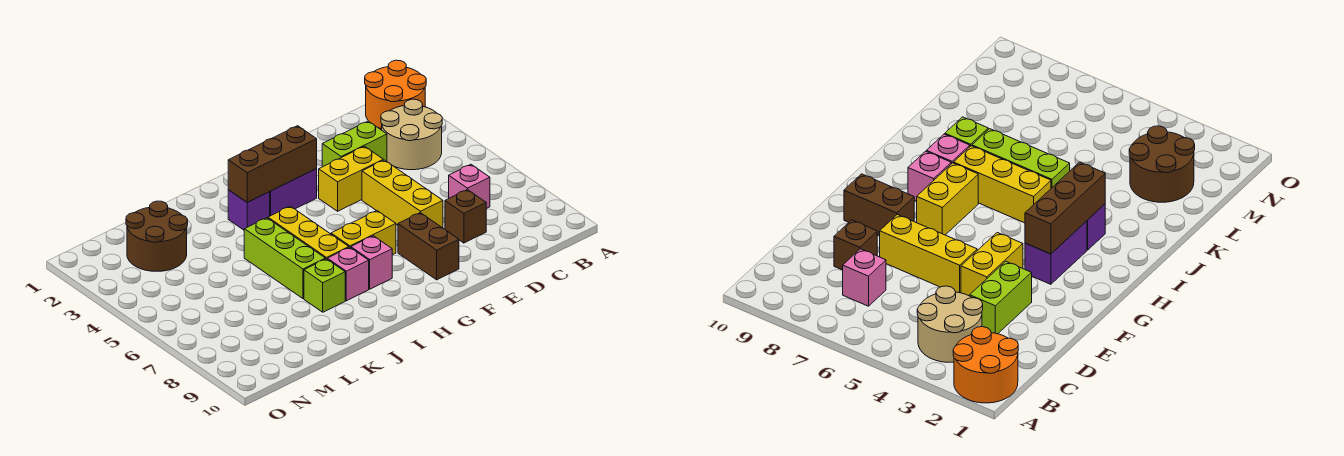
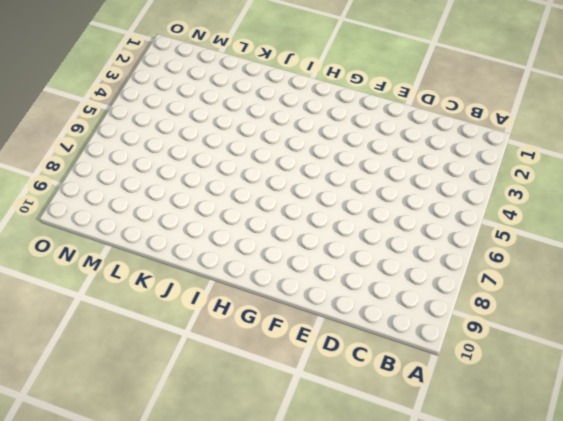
none -> orange 2x2 round brick [365,60,426,129]
none -> tan 2x2 round brick [381,99,442,170]
none -> pink 1x1 brick [449,164,490,209]

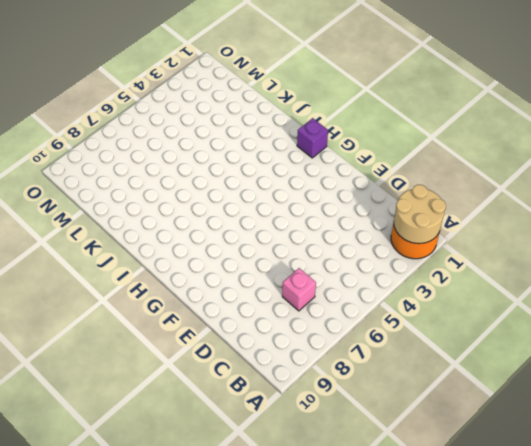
tan 2x2 round brick [394,185,446,244] -> tan 2x2 round brick moved to [381,99,442,170]
purple 1x1 brick [297,118,328,158] -> purple 1x1 brick moved to [228,190,270,230]
none -> lime 1x2 brick [322,121,387,167]
none -> brown 1x1 brick [445,190,486,243]
none -> yellow 1x2 brick [319,146,383,211]

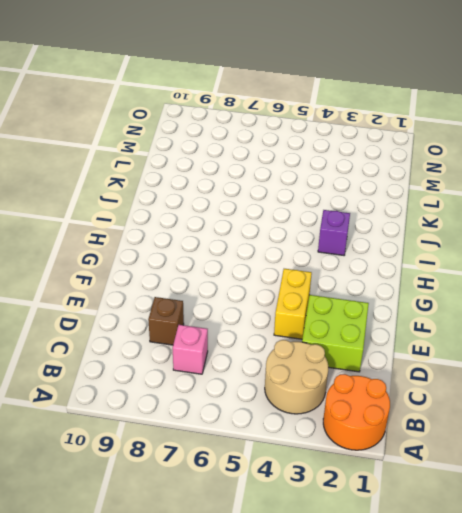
lime 2x2 brick [302,295,369,372] -> lime 1x2 brick [322,121,387,167]
none -> yellow 1x3 brick [362,160,443,228]
none -> brown 1x2 brick [398,213,459,280]
none -> purple 1x2 brick [270,169,317,216]

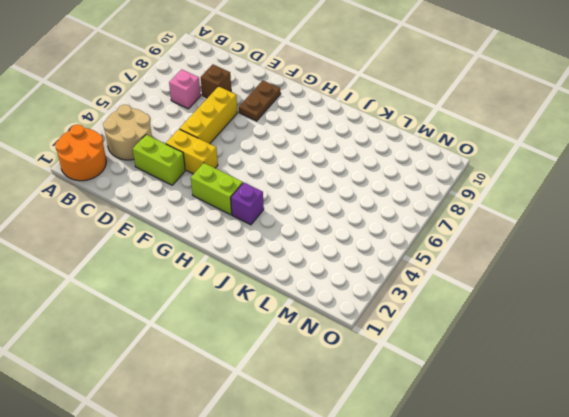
brown 1x2 plate [239,80,281,121] -> brown 1x2 brick [398,213,459,280]
lime 1x2 brick [191,163,243,215] -> purple 1x2 brick [270,169,317,216]
none -> yellow 1x2 brick [331,211,396,255]
none -> pink 1x1 brick [351,236,392,289]
none -> yellow 1x3 brick [268,206,349,259]

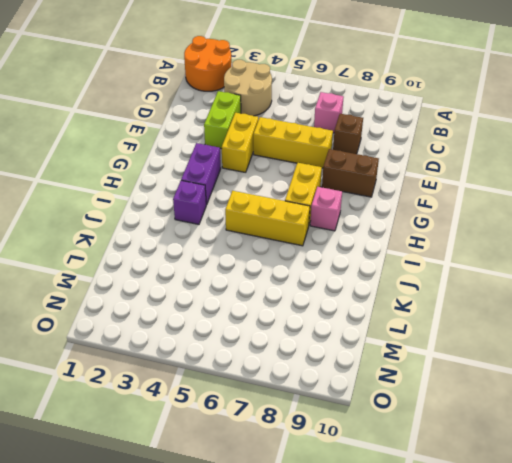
none -> pink 1x1 brick [327,247,369,301]
none -> lime 1x3 brick [244,218,325,299]
none -> lime 1x1 brick [304,259,345,312]

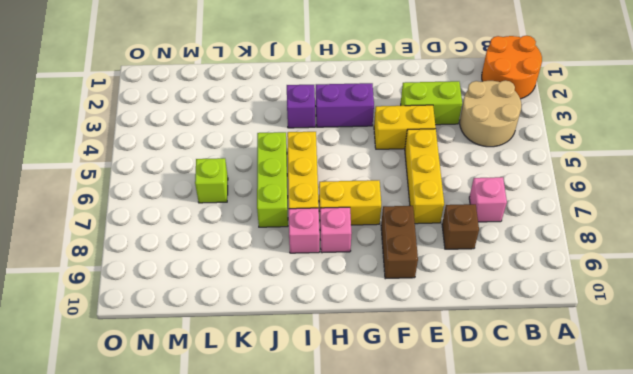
lime 1x1 brick [195,158,228,203] -> lime 1x1 brick moved to [304,259,345,312]
none -> brown 2x2 round brick [126,201,188,271]
none -> brown 1x3 brick [228,126,317,202]

